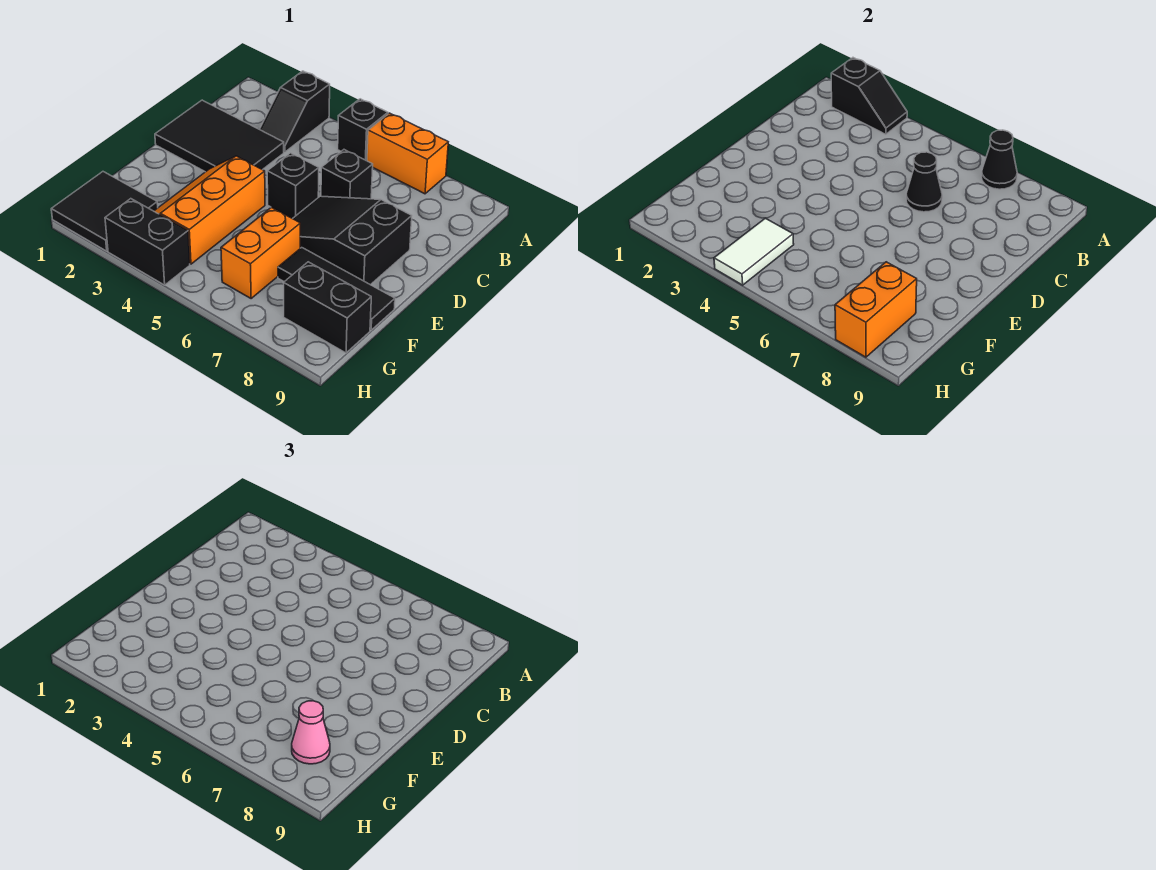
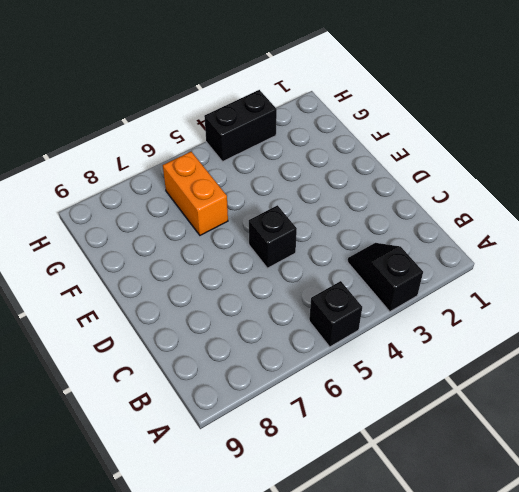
none -> orange 1x2 brick [367,113,448,194]
none -> black 2x3 tile [155,100,284,172]
none -> black 1x1 brick [321,150,373,199]

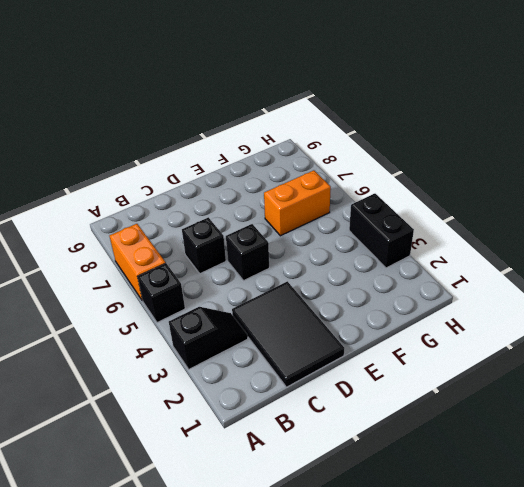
none -> black 2x3 slope [293,196,412,285]
none -> orange 2x3 slope [154,156,265,264]
none -> black 1x3 tile [278,248,395,330]

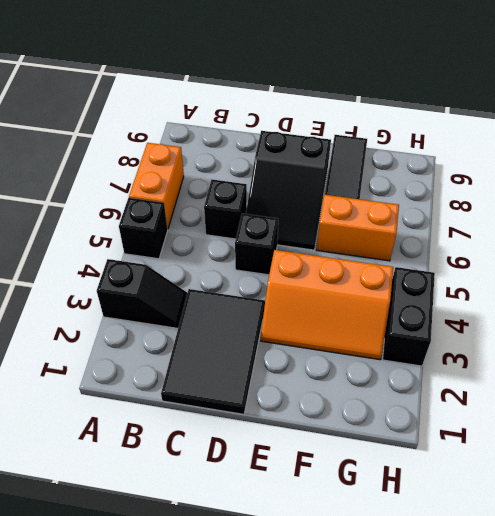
none -> black 2x2 tile [51,172,158,251]
none -> black 1x2 brick [284,262,371,353]
none -> black 1x2 slope [831,58,907,134]

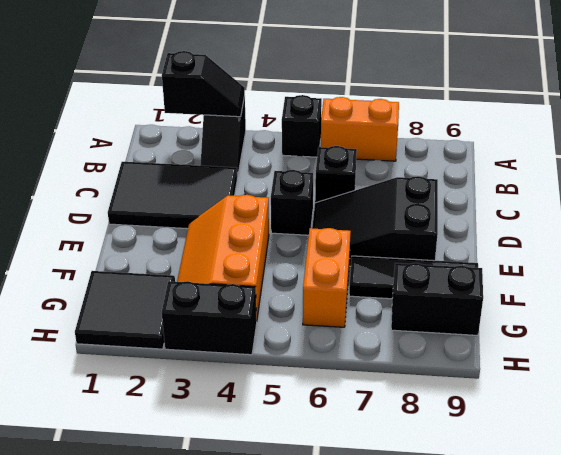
none -> black 1x1 cone [981,130,1017,189]
none -> black 1x1 cone [906,152,942,212]
none -> white 1x2 tile [714,218,794,285]

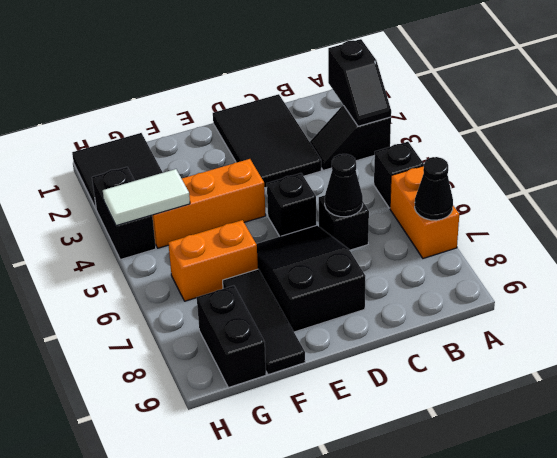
none -> orange 1x2 brick [835,262,917,357]
none -> pink 1x1 cone [292,701,330,764]

